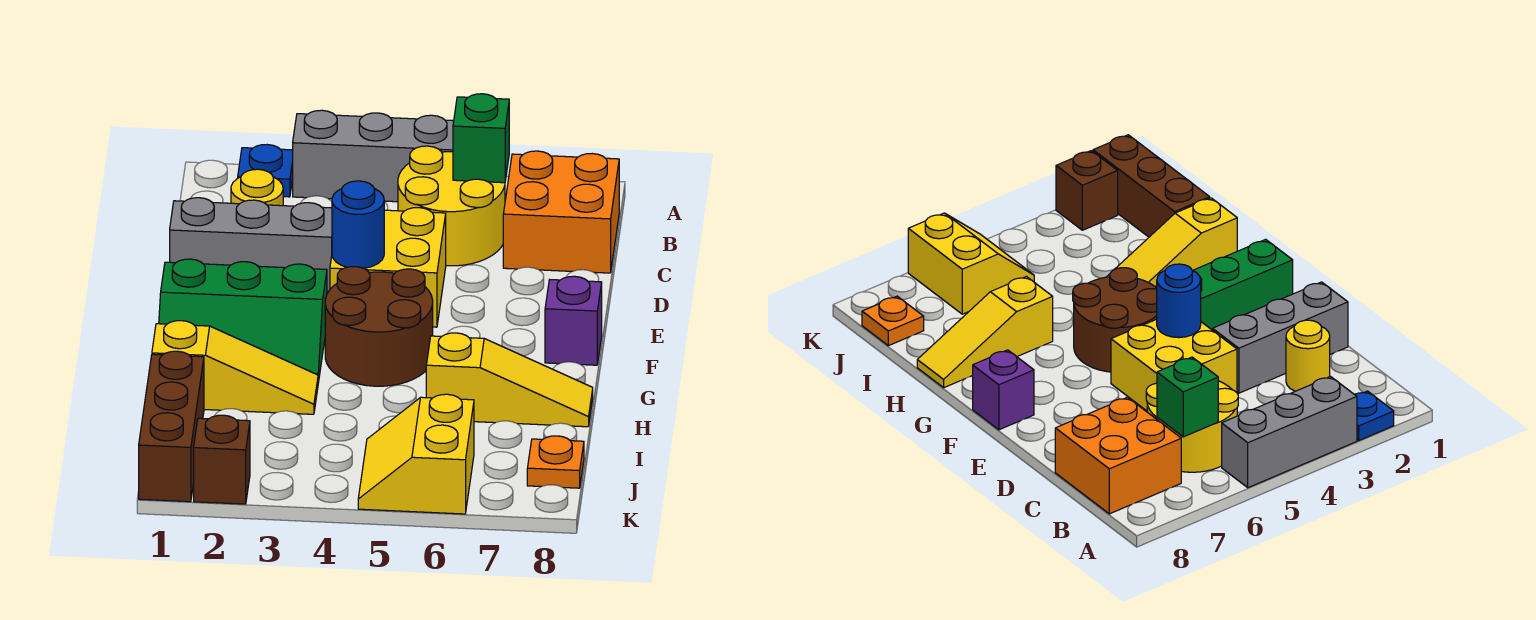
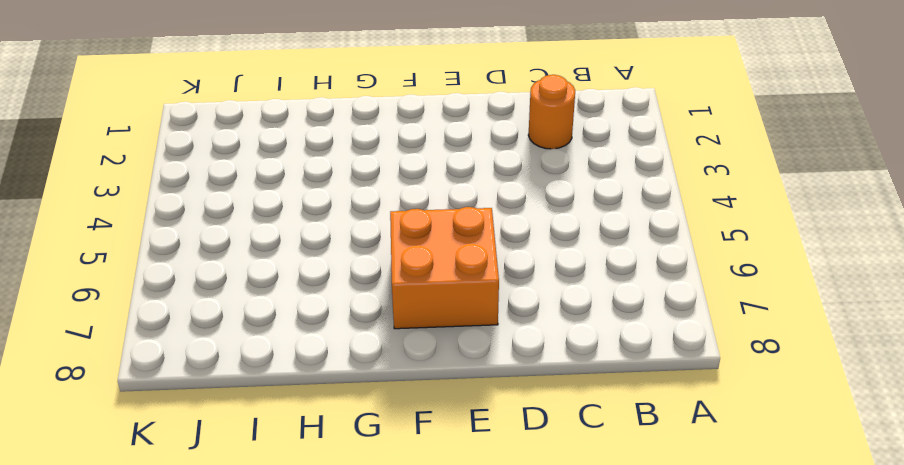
orange 1x1 round brick [529,75,575,149] -> yellow 1x1 round brick [231,169,283,206]
orange 2x2 brick [390,207,499,329] -> orange 2x2 brick moved to [503,151,619,273]
none -> blue 1x1 plate [238,145,293,197]
none -> grey 1x3 brick [293,110,454,202]
none -> yellow 2x2 round brick [398,146,505,266]

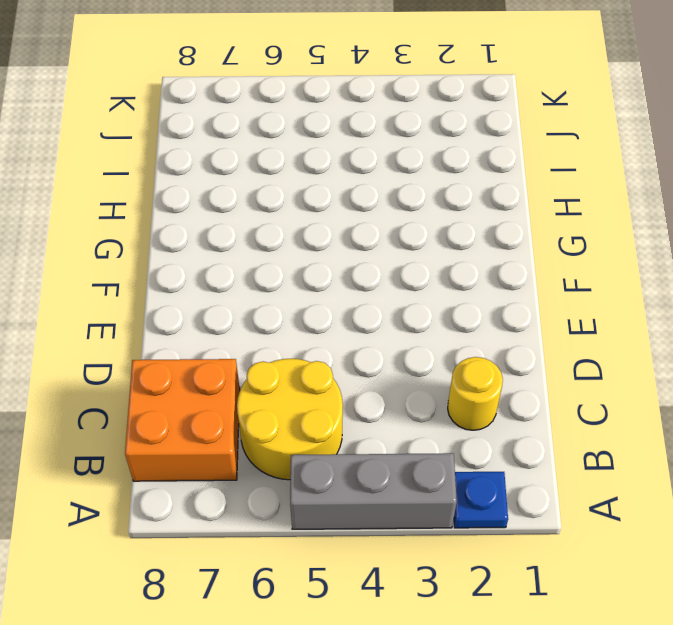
none -> grey 1x3 brick [170,198,332,291]
none -> yellow 2x2 brick [330,208,446,327]
none -> green 2x3 slope [159,259,327,383]

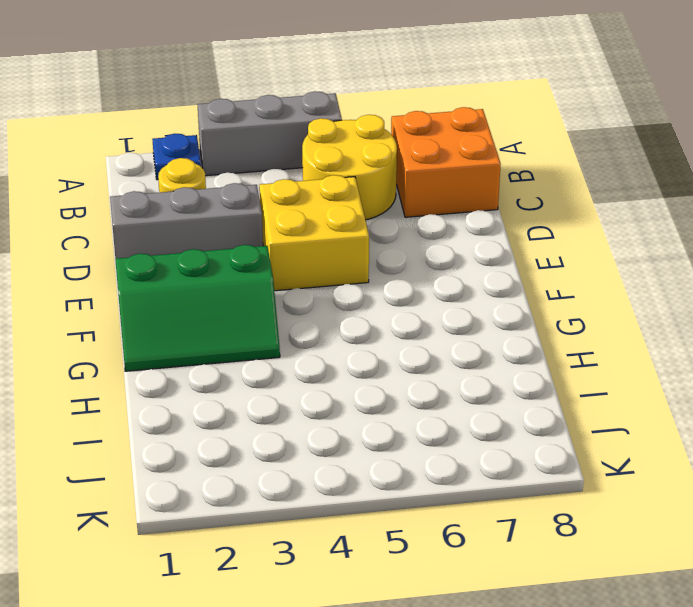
none -> brown 2x2 round brick [325,267,433,386]
none -> purple 1x1 brick [545,276,602,365]
none -> yellow 1x3 slope [152,321,318,414]

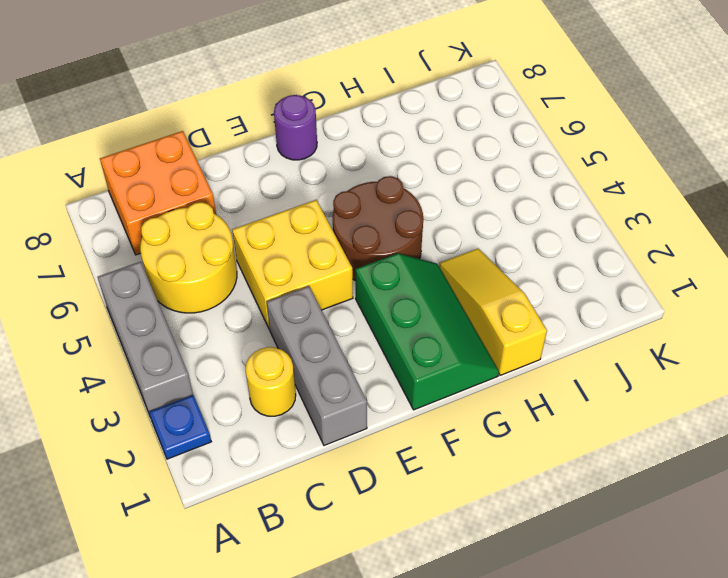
purple 1x1 round brick [274,95,317,160] -> purple 1x1 brick [545,276,602,365]
none -> yellow 1x3 slope [426,333,593,427]
none -> brown 1x3 brick [139,351,204,502]
none -> yellow 2x2 slope [358,394,474,514]

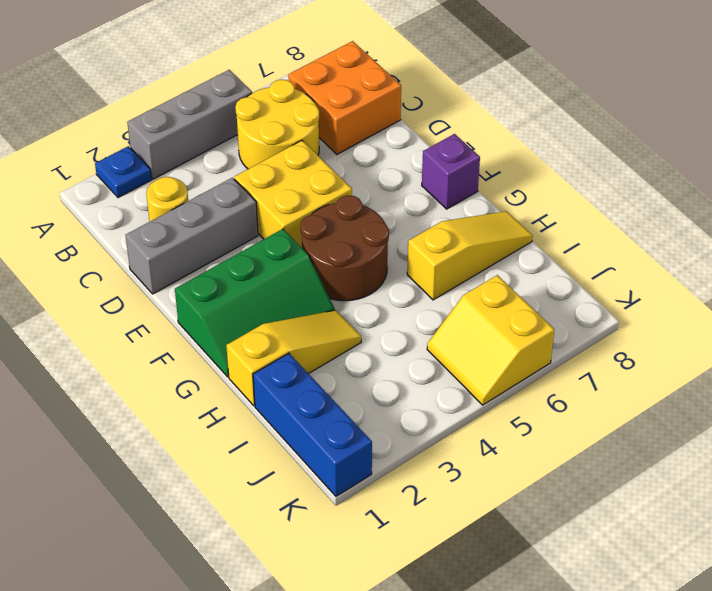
blue 1x3 brick [253,353,372,496] -> brown 1x3 brick [139,351,204,502]
none -> orange 1x1 plate [527,436,584,488]
none -> brown 1x1 brick [194,415,250,504]
none -> green 1x1 brick [453,94,509,183]

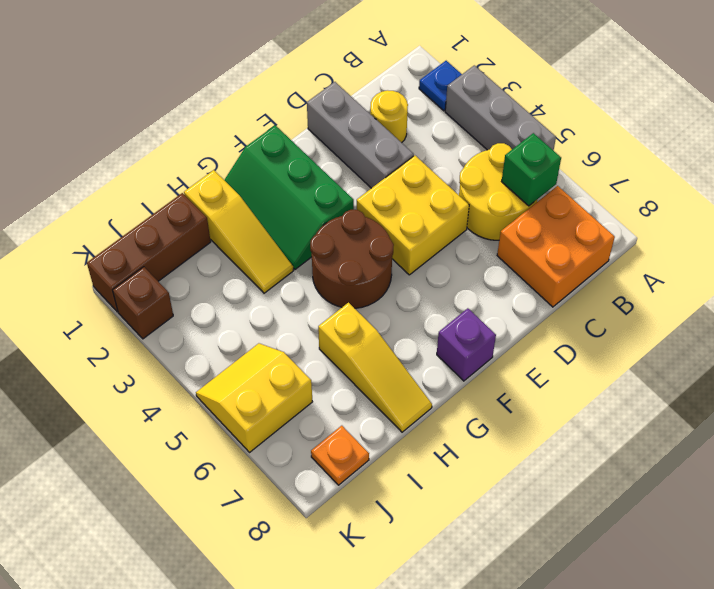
none -> blue 1x1 round brick [332,181,384,268]

